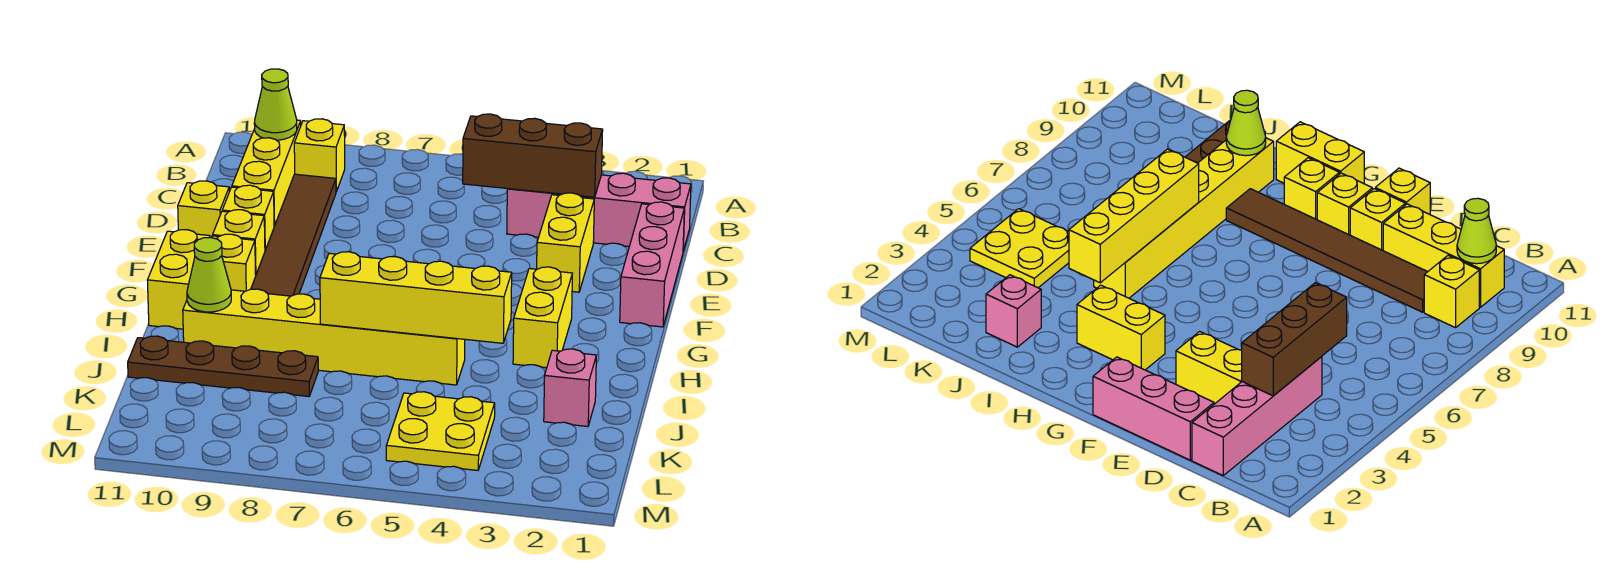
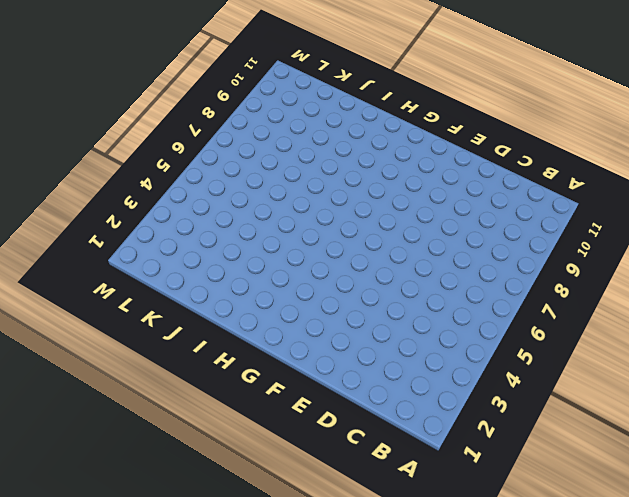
none -> yellow 1x1 brick [294,119,345,192]
none -> yellow 1x3 brick [232,120,301,226]
none -> pink 1x4 brick [507,173,691,251]

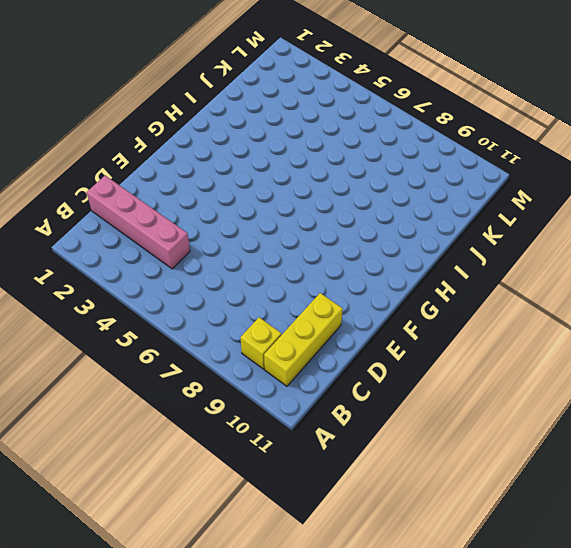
none -> brown 1x6 tile [251,174,336,296]
none -> pink 1x3 brick [620,202,684,327]
none -> yellow 1x2 brick [537,193,594,292]

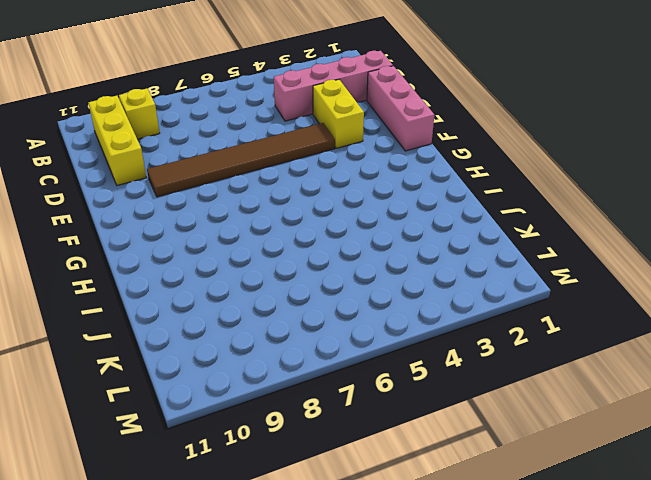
brown 1x6 tile [147,123,335,197] -> brown 1x6 tile turned to [251,174,336,296]
none -> yellow 1x1 brick [222,185,274,250]
none -> yellow 1x1 brick [178,181,229,238]
none -> yellow 1x1 brick [213,210,265,275]

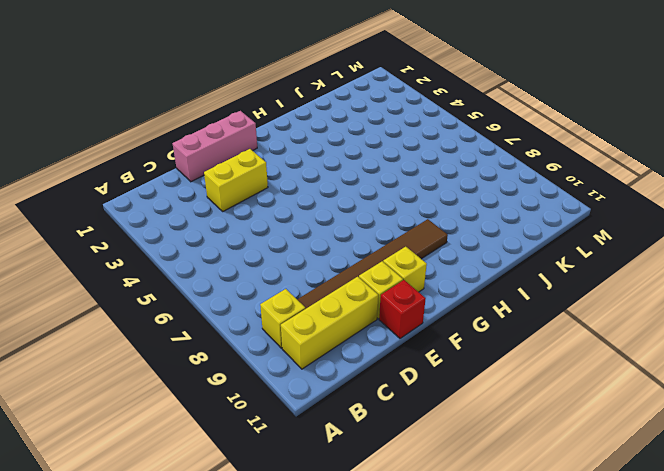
red 1x1 brick [379,280,426,338] -> yellow 1x1 brick [178,181,229,238]
none -> pink 1x4 brick [507,173,691,251]
none -> yellow 1x2 brick [513,267,572,368]
none -> yellow 1x1 brick [211,234,256,291]

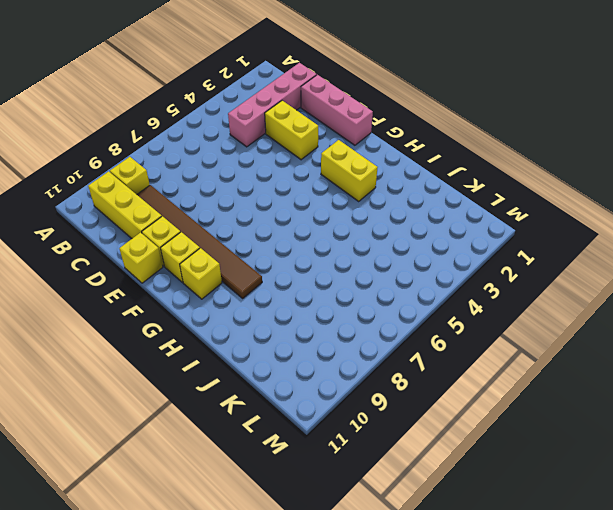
none -> yellow 1x2 brick [147,230,210,329]
none -> yellow 1x6 brick [183,289,465,385]
none -> pink 1x1 brick [544,349,596,426]

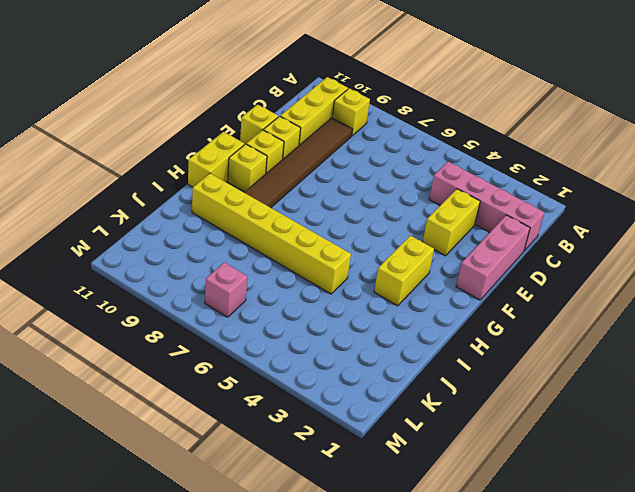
pink 1x1 brick [205,262,247,317] -> pink 1x1 brick moved to [544,349,596,426]
none -> brown 1x4 plate [128,336,318,396]
none -> yellow 2x2 plate [386,392,495,470]
none -> lime 1x1 cone [254,69,297,140]

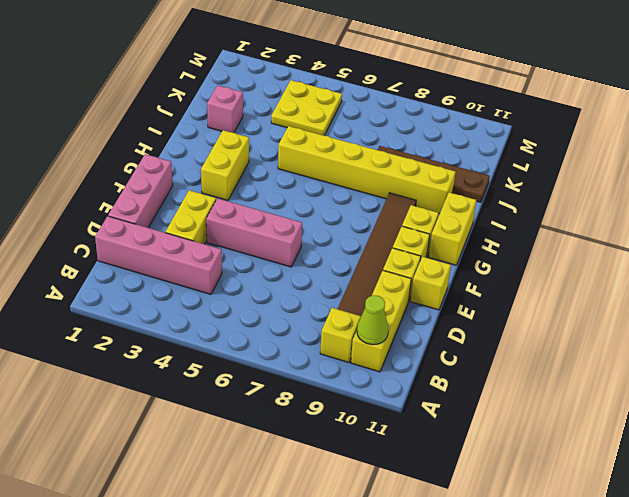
pink 1x3 brick [206,198,302,267] -> none
none -> brown 1x3 brick [463,114,603,197]
none -> yellow 1x4 brick [320,252,512,343]
none -> lime 1x1 cone [187,238,231,312]

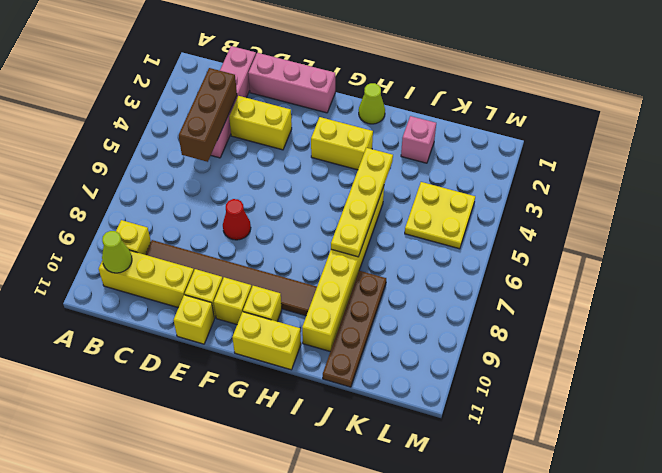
red 1x1 cone [223,199,251,240] -> none
lime 1x1 cone [359,83,385,124] -> lime 1x1 cone moved to [187,238,231,312]
yellow 1x4 plate [331,148,393,257] -> yellow 1x4 brick [320,252,512,343]

